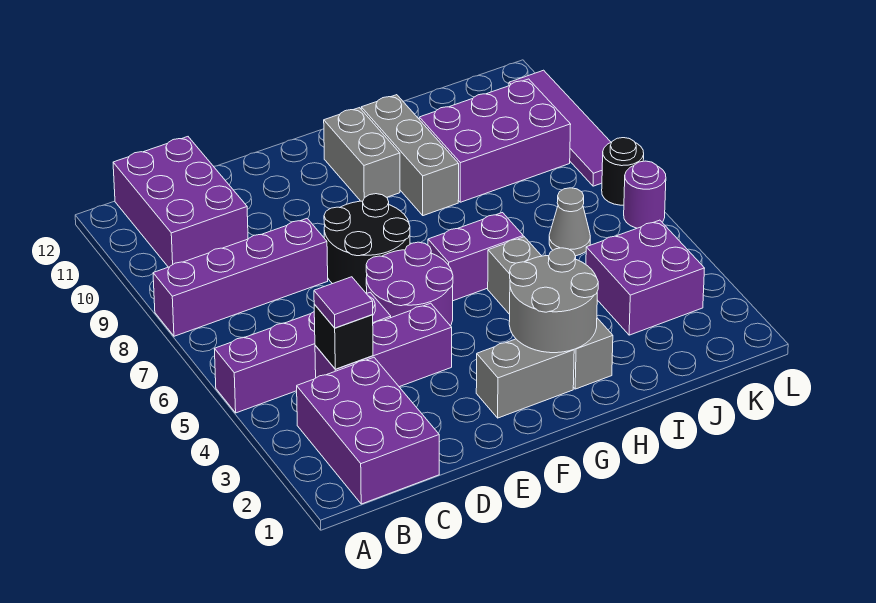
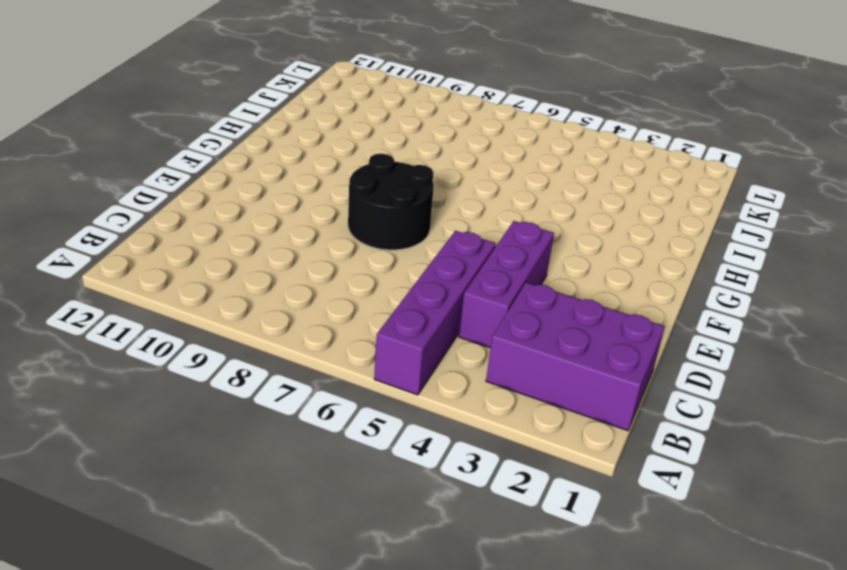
none -> purple 1x4 brick [153,219,328,336]
none -> purple 2x3 brick [113,137,248,267]
none -> purple 2x2 round brick [366,242,453,326]

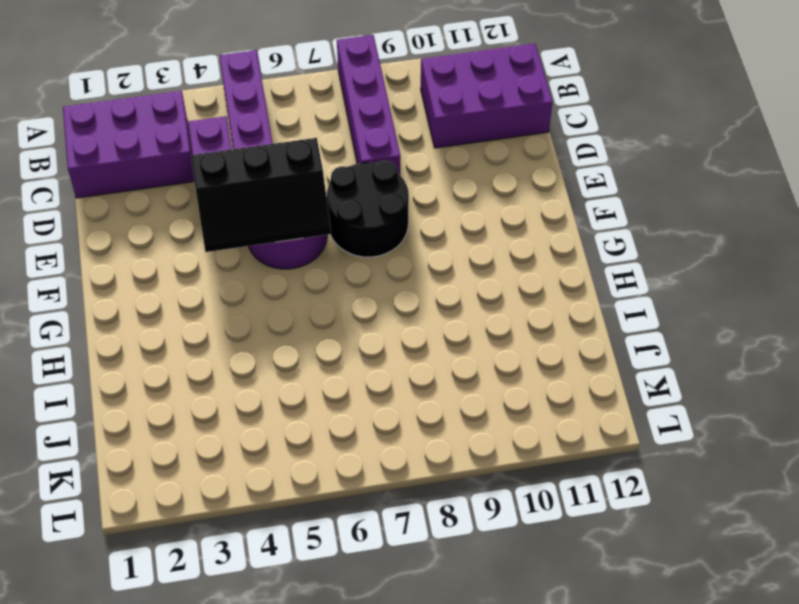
black 2x3 slope [191,138,331,252] -> none
none -> grey 1x2 brick [476,339,574,418]
none -> purple 1x2 brick [428,213,523,301]
none -> grey 1x2 brick [324,108,400,201]

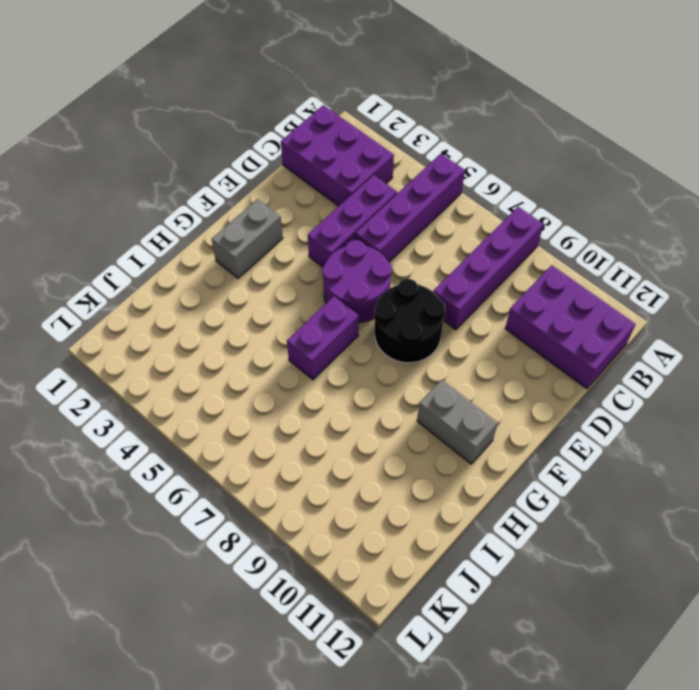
none -> grey 1x4 brick [488,237,613,389]
none -> grey 1x3 brick [361,95,459,216]
none -> purple 2x3 brick [419,79,571,202]

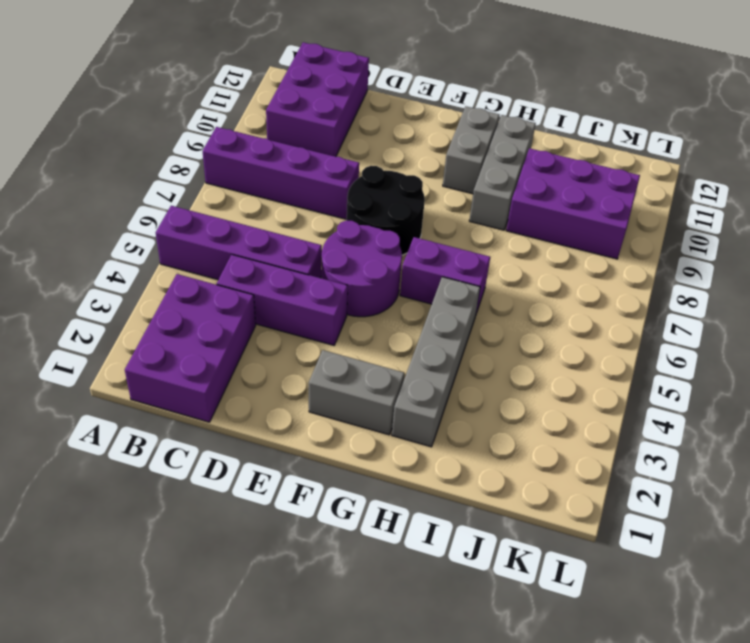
none -> purple 2x2 brick [586,220,705,335]
none -> grey 1x1 cone [549,188,590,256]
none -> purple 1x1 round brick [624,161,666,228]

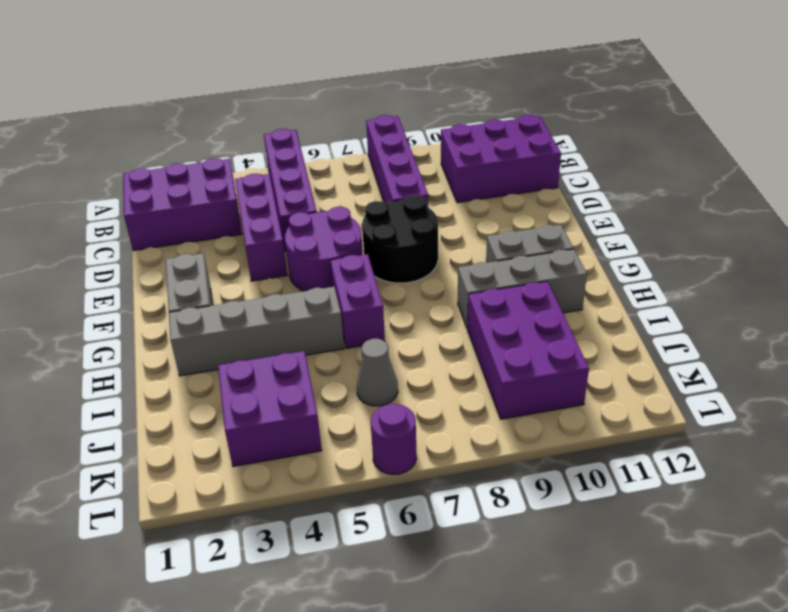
none -> black 1x1 round brick [602,138,644,205]
none -> purple 1x4 tile [509,70,611,186]
none -> black 1x1 brick [314,304,373,369]

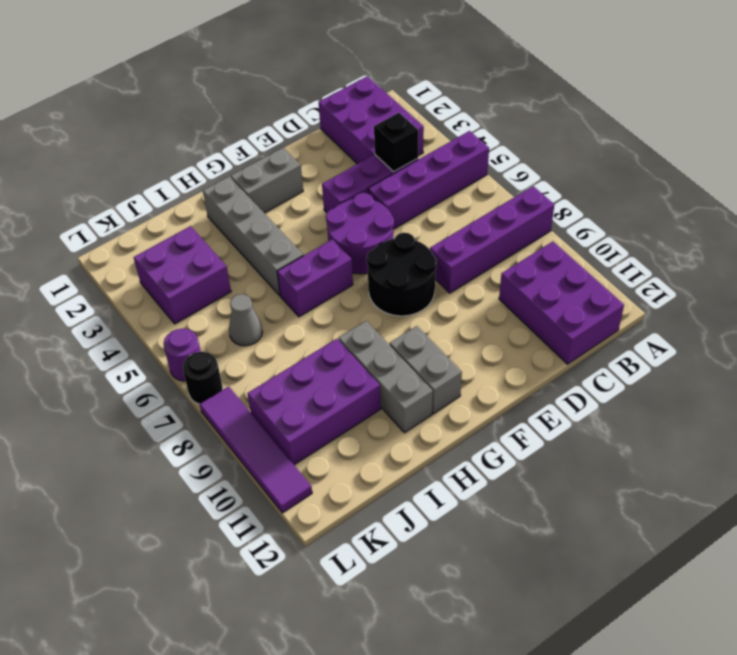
none -> grey 2x2 round brick [509,248,598,353]
none -> purple 1x1 tile [314,277,373,328]

